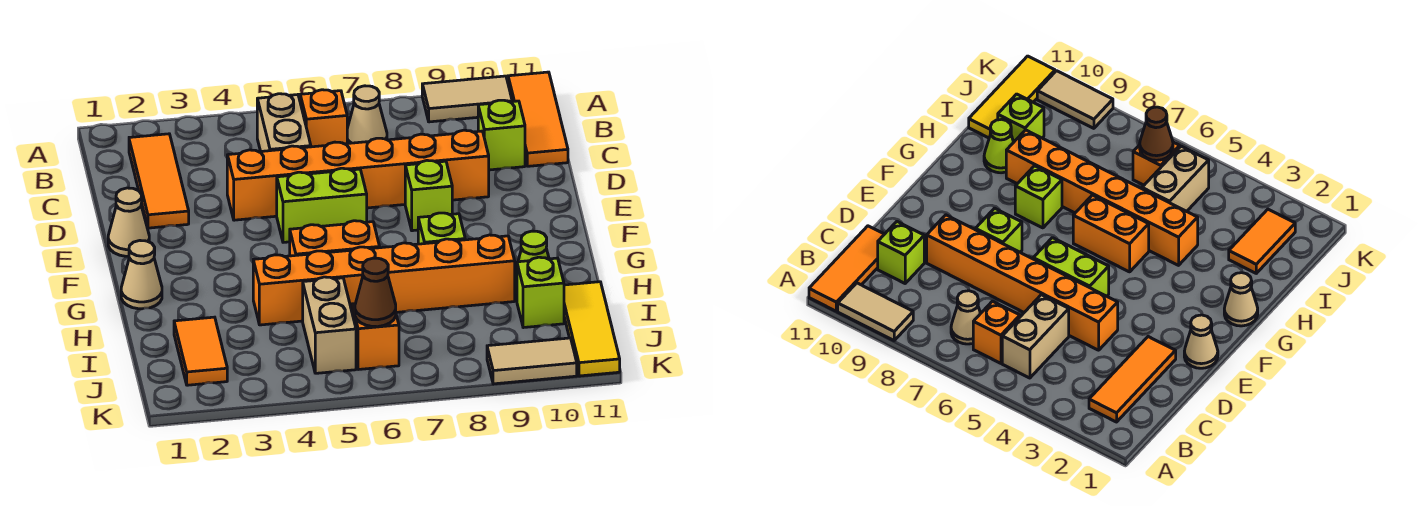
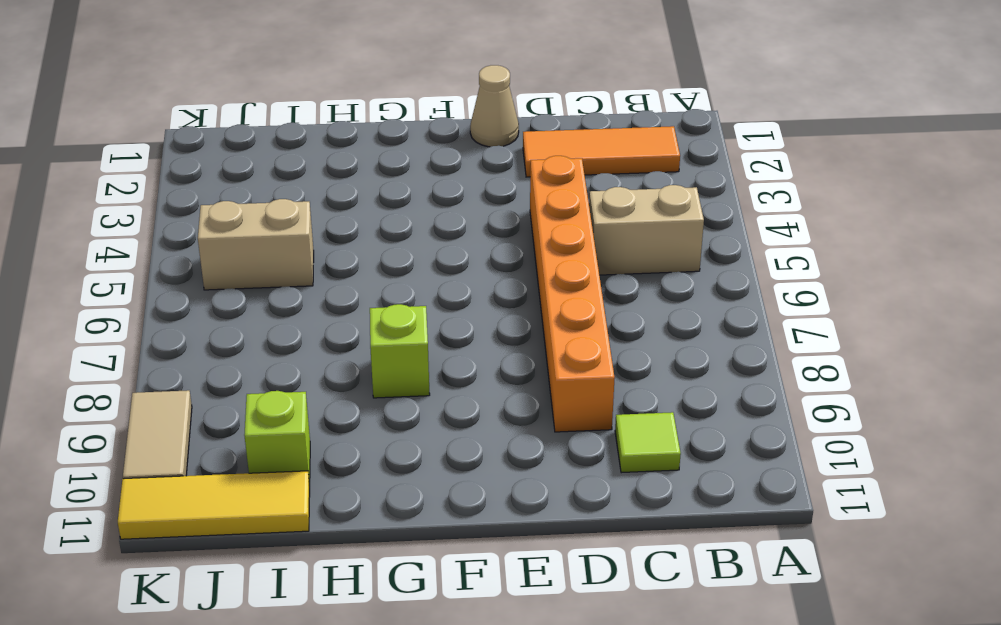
lime 1x1 tile [615,412,681,473] -> lime 1x1 brick [478,100,525,170]
none -> tan 1x2 tile [422,76,512,122]
none -> orange 1x3 tile [508,72,568,166]
none -> orange 1x1 brick [300,90,347,147]

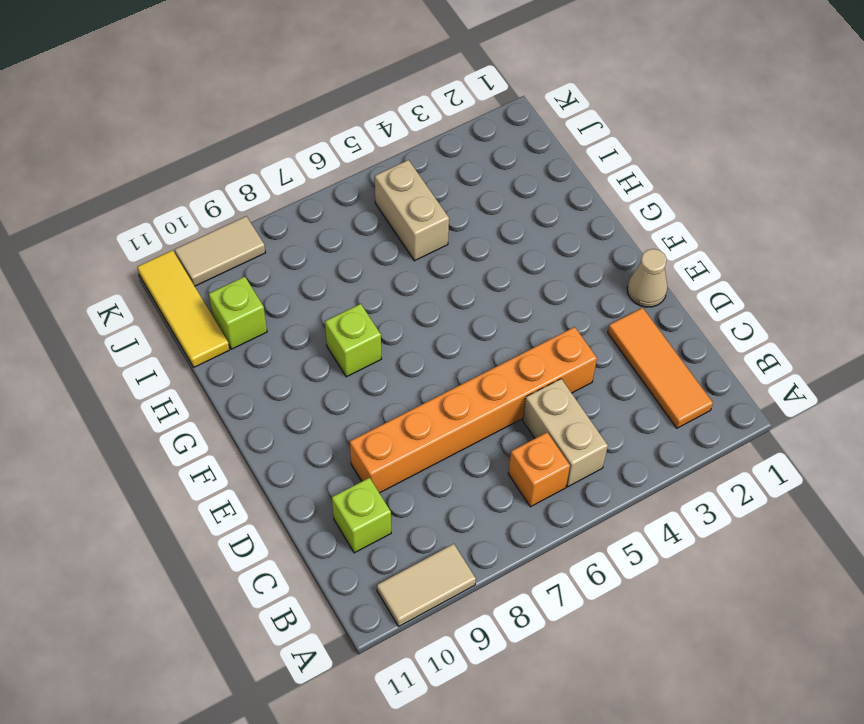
none -> orange 1x3 tile [508,72,568,166]
none -> tan 1x1 cone [347,86,387,143]
none -> lime 1x2 brick [277,168,367,242]

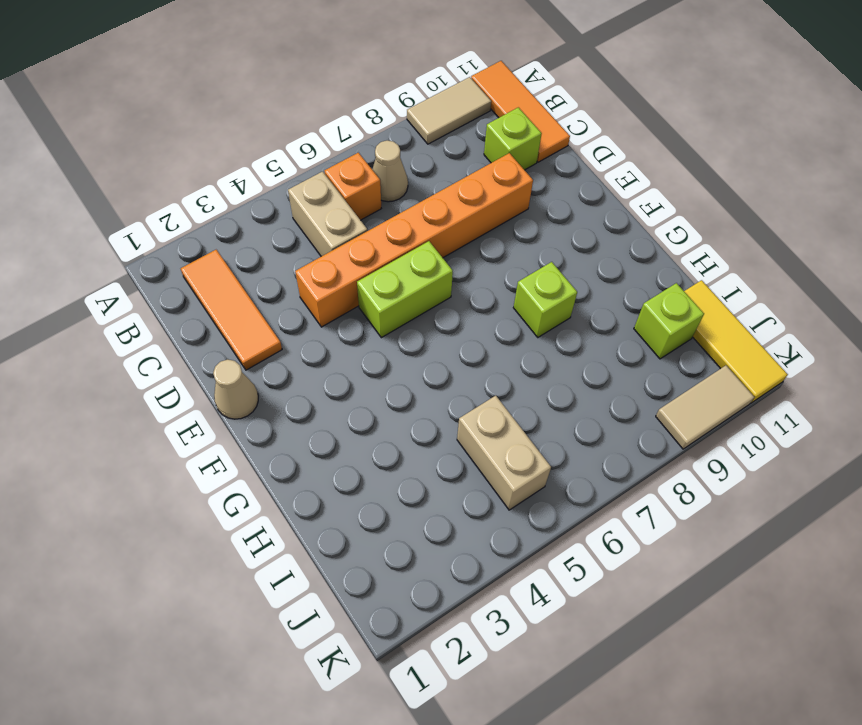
none -> lime 1x1 brick [405,160,452,231]
none -> tan 1x1 cone [121,241,162,309]
none -> orange 1x2 brick [290,221,380,256]

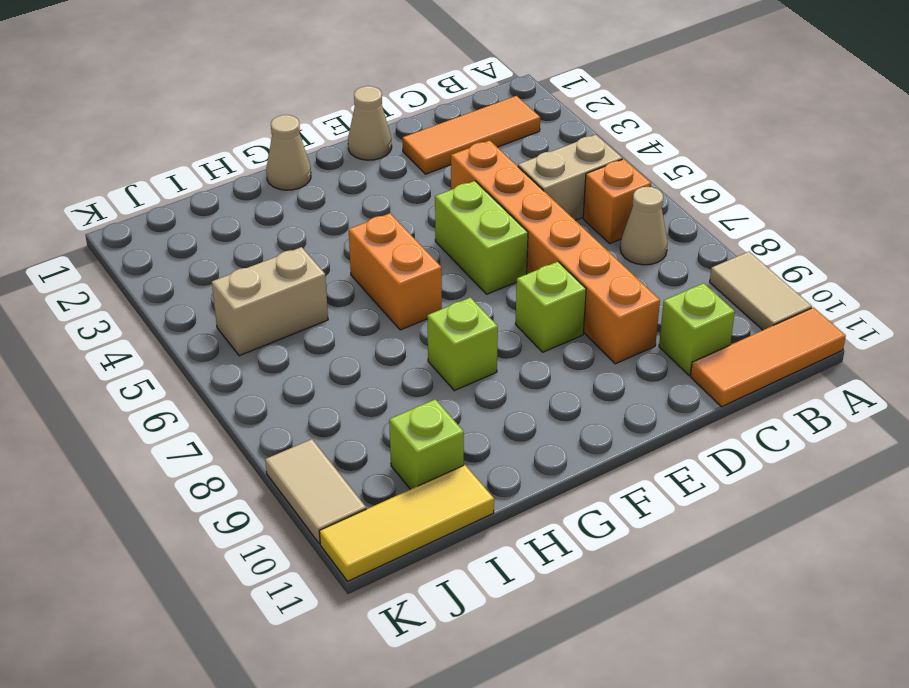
none -> orange 1x6 brick [253,235,515,325]
none -> lime 1x1 cone [515,231,549,294]
none -> orange 1x2 tile [174,317,227,385]

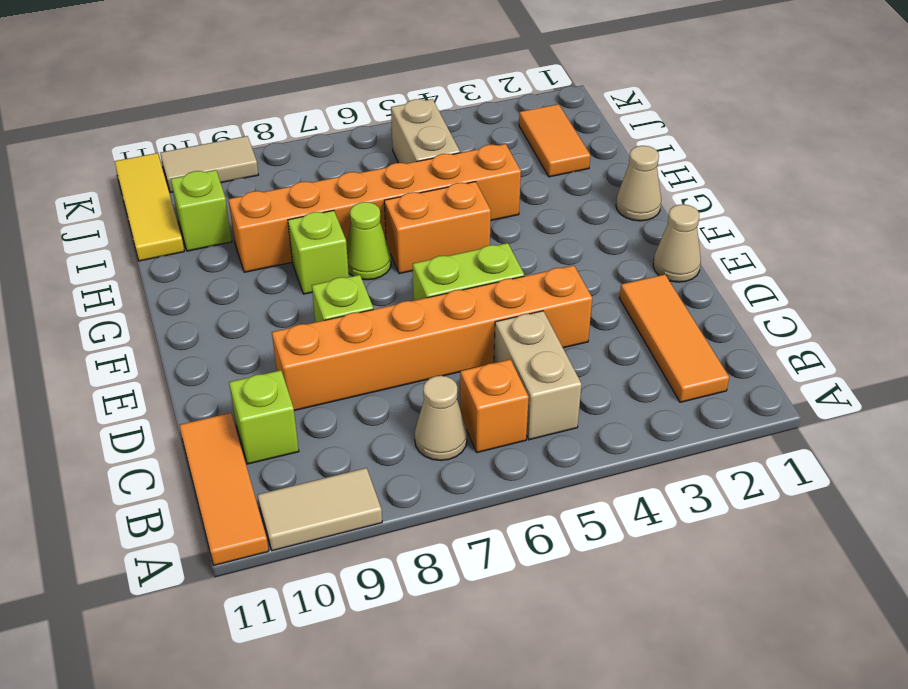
lime 1x1 cone [347,202,391,280] -> lime 1x1 cone moved to [515,231,549,294]
none -> orange 1x1 brick [352,304,399,370]
none -> brown 1x1 cone [355,258,396,327]

